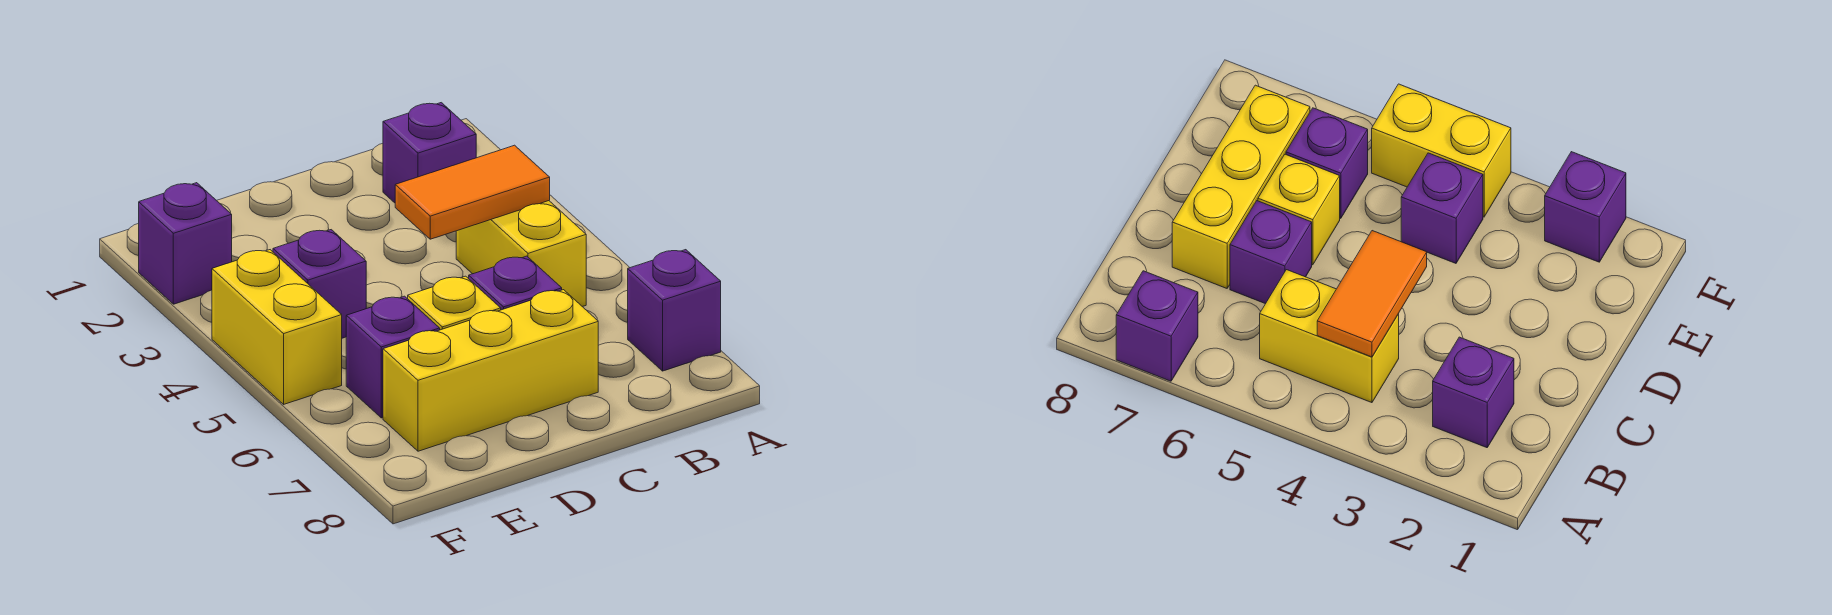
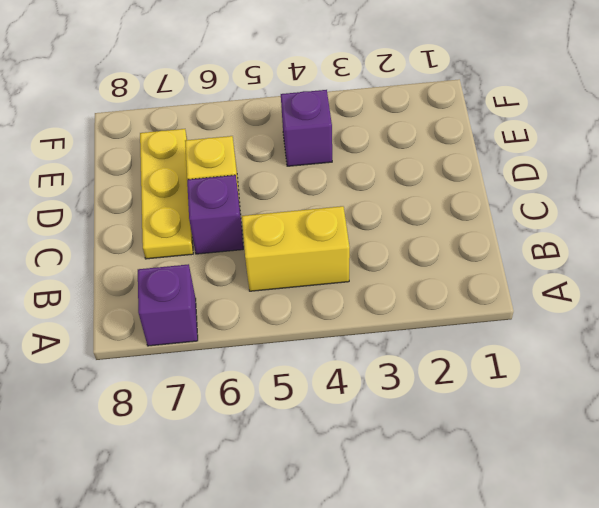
yellow 1x3 plate [140,129,193,259] -> yellow 1x3 brick [383,290,598,451]
none -> purple 1x1 brick [383,103,476,203]
none -> purple 1x1 brick [346,296,440,418]

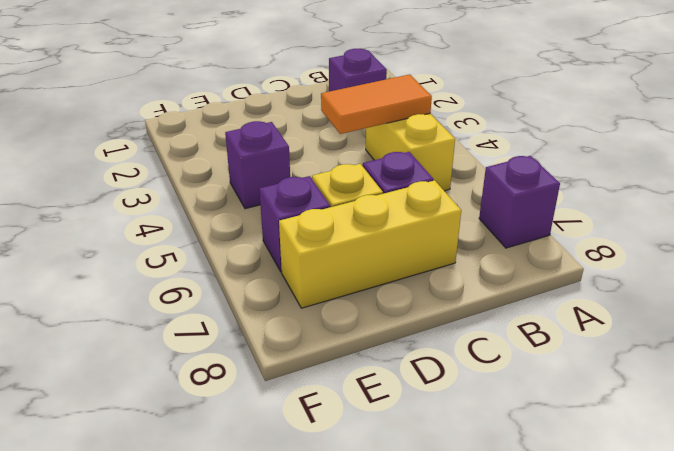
none -> purple 1x1 brick [139,183,232,304]
none -> yellow 1x2 brick [212,250,342,404]

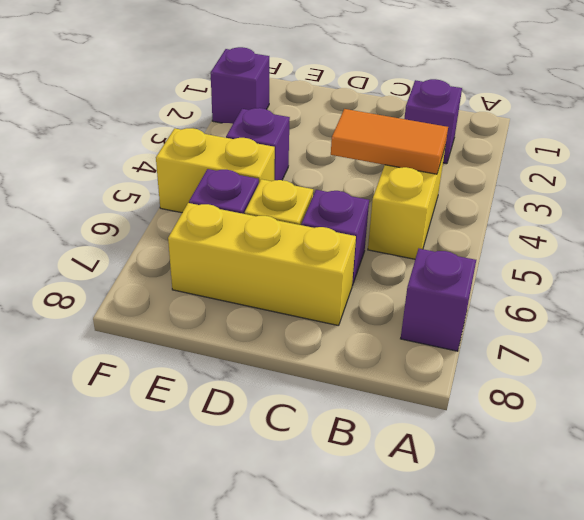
yellow 1x2 brick [156,128,275,213] -> yellow 1x2 brick turned to [212,250,342,404]

